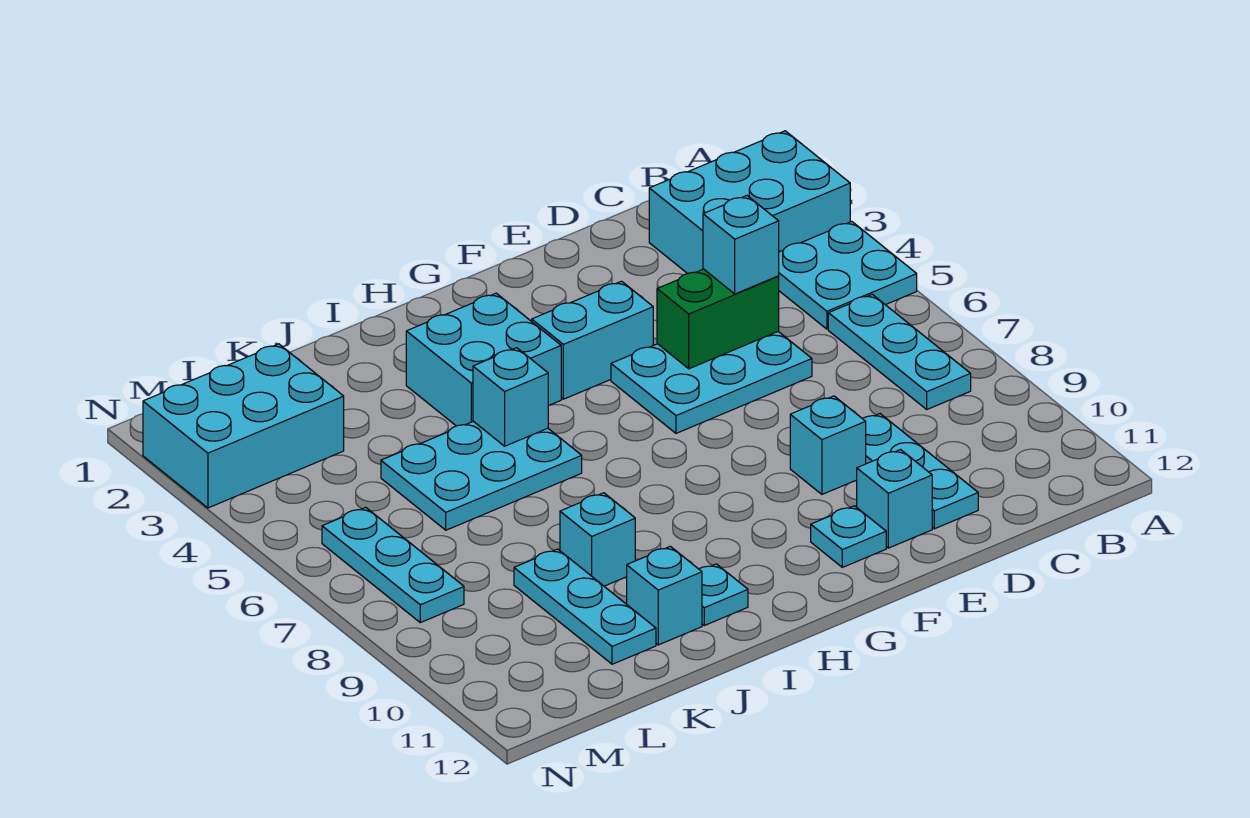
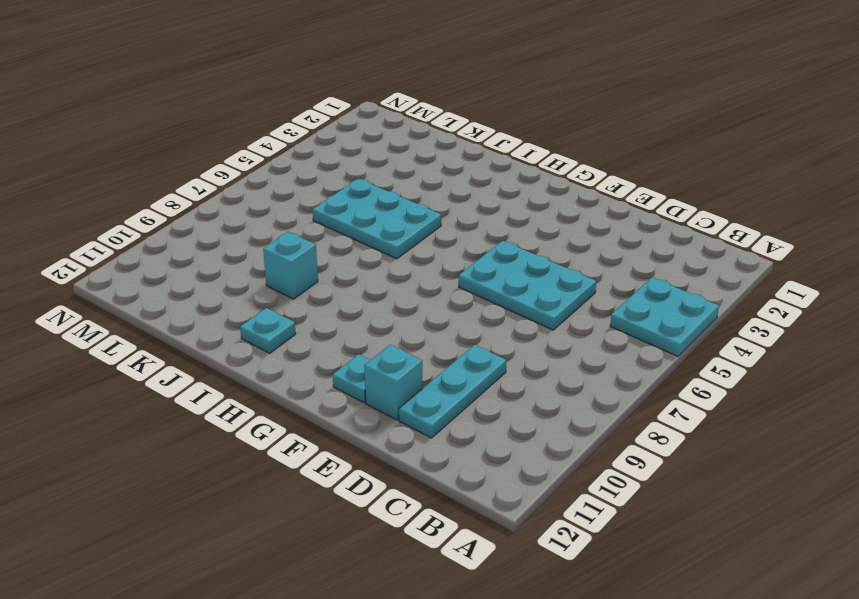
none -> cyan 2x3 brick [649,131,850,273]
none -> cyan 1x3 plate [828,294,971,409]
none -> cyan 1x1 brick [790,396,866,494]

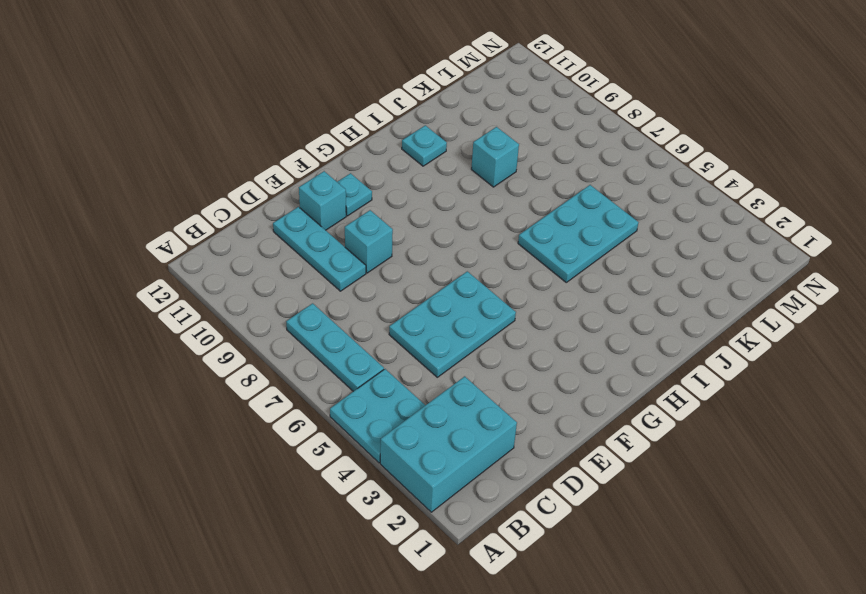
none -> cyan 1x2 brick [532,281,653,399]
none -> cyan 2x2 brick [406,293,561,426]
none -> cyan 1x1 brick [627,546,702,645]

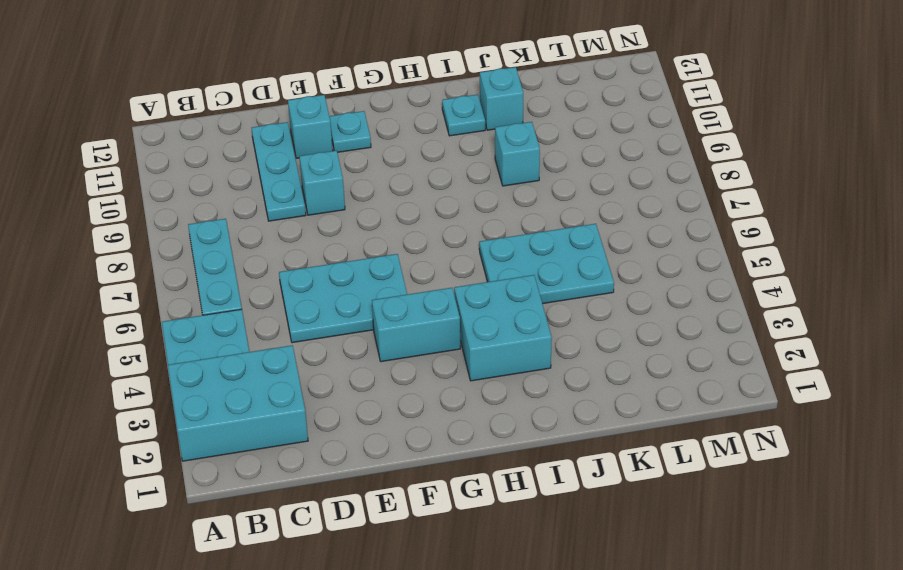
none -> cyan 1x3 plate [514,549,656,664]
none -> cyan 2x3 brick [143,344,344,508]
none -> cyan 1x3 plate [322,507,464,623]

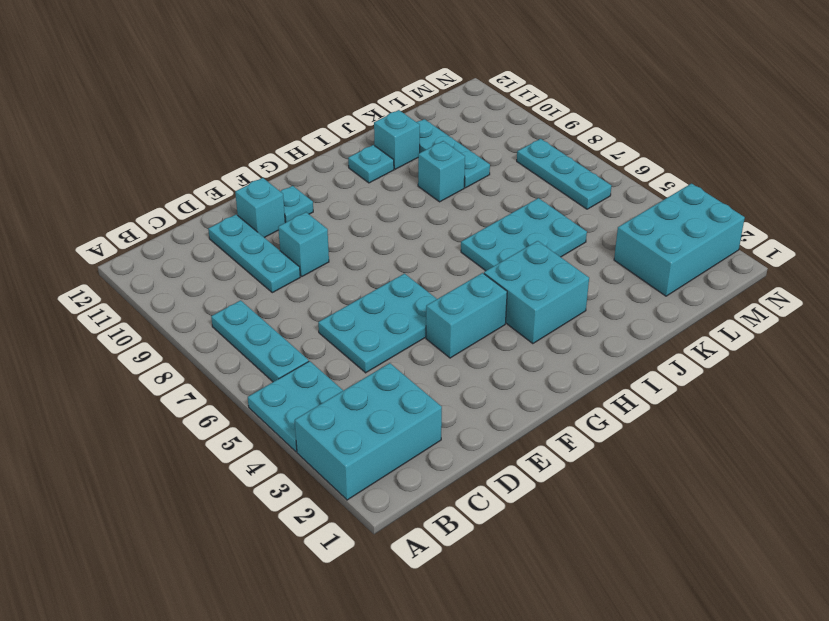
none -> green 1x2 brick [657,269,779,369]
none -> cyan 1x1 brick [473,348,548,446]
none -> cyan 1x1 brick [703,196,779,294]

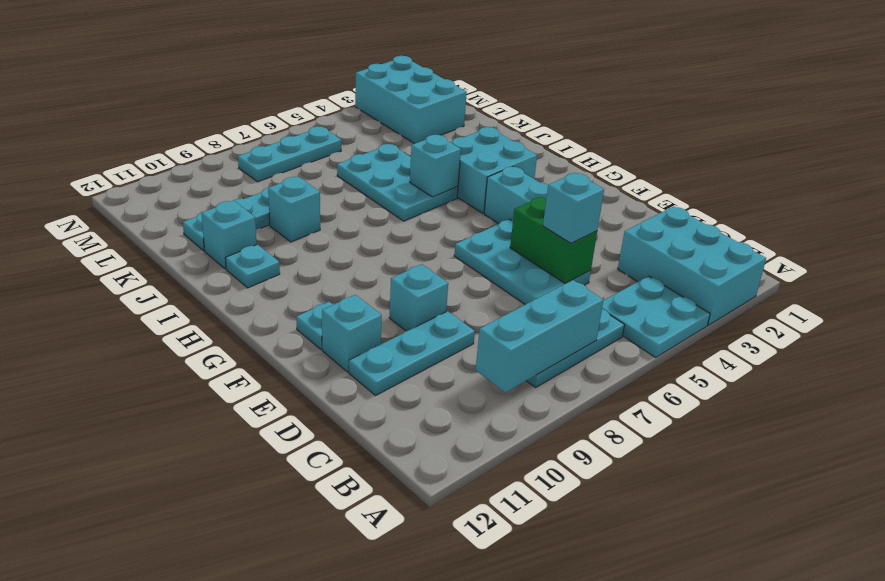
cyan 1x3 brick [476,280,603,392] -> none

